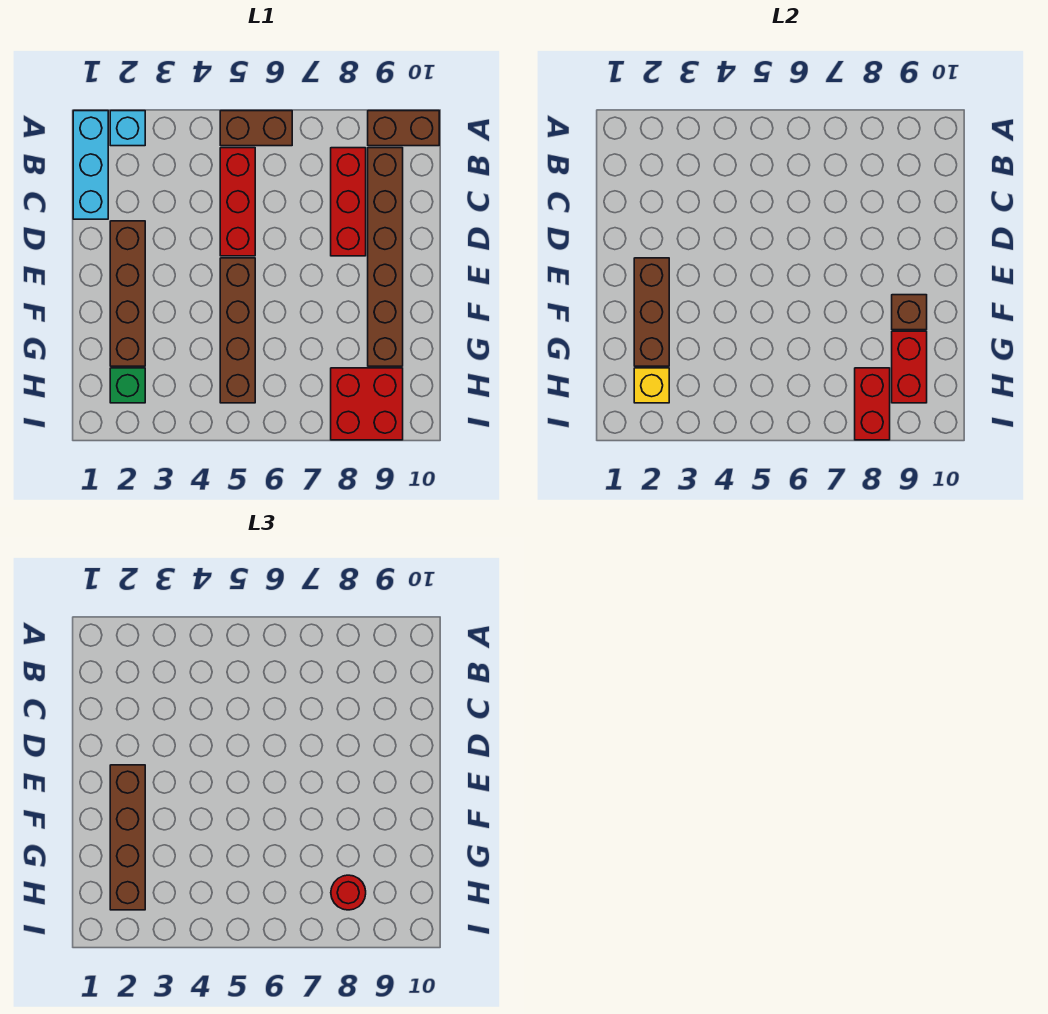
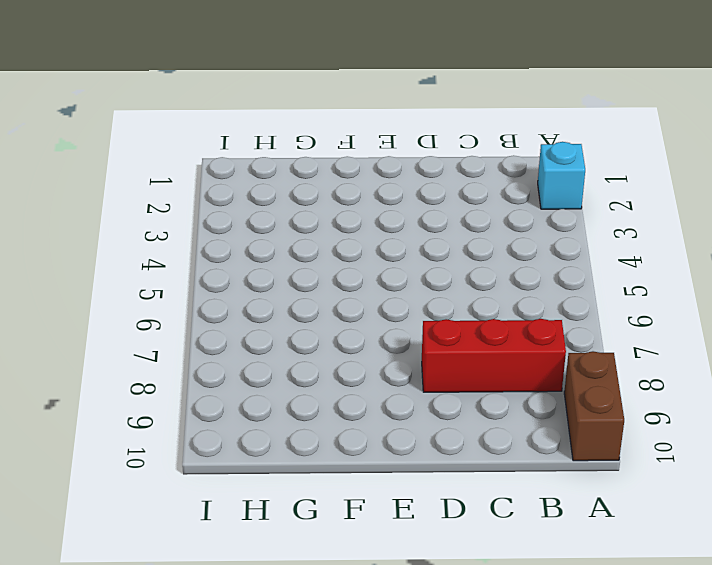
none -> cyan 1x3 brick [73,111,108,219]
none -> brown 1x2 brick [220,111,292,146]
none -> red 1x3 brick [220,148,255,256]

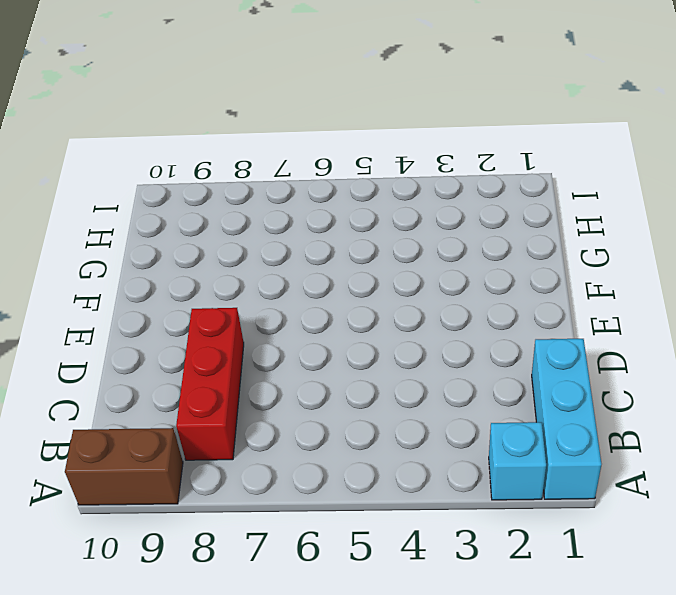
none -> brown 1x2 brick [220,111,292,146]
none -> red 1x3 brick [220,148,255,256]
none -> brown 1x6 brick [368,148,403,366]

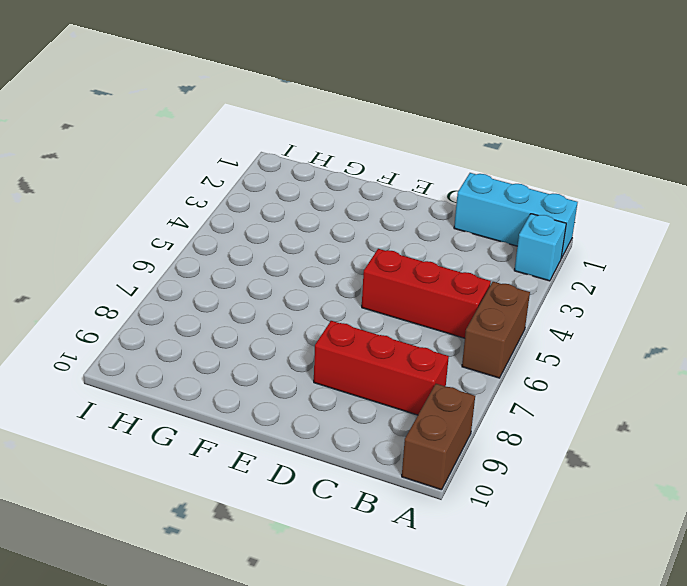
none -> brown 1x6 brick [368,148,403,366]
none -> brown 1x4 brick [110,221,145,366]
none -> brown 1x4 brick [220,258,255,403]

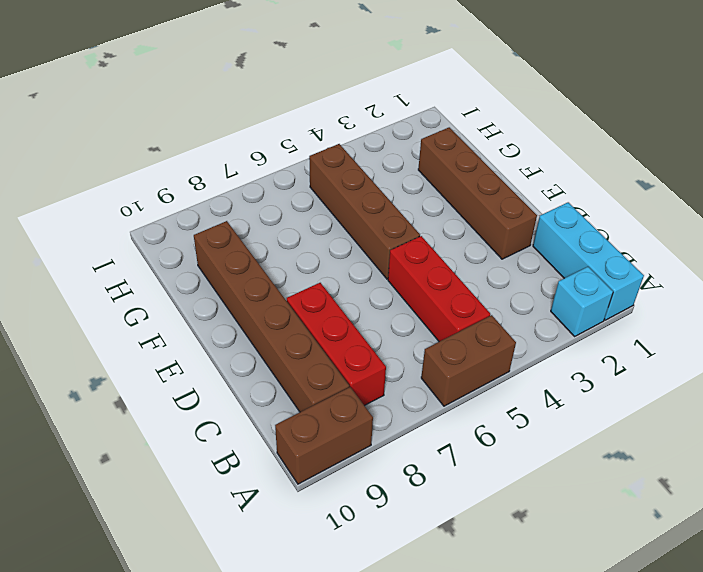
none -> green 1x1 brick [110,368,145,403]
none -> red 2x2 brick [331,368,403,440]
none -> brown 1x3 brick [634,258,669,366]

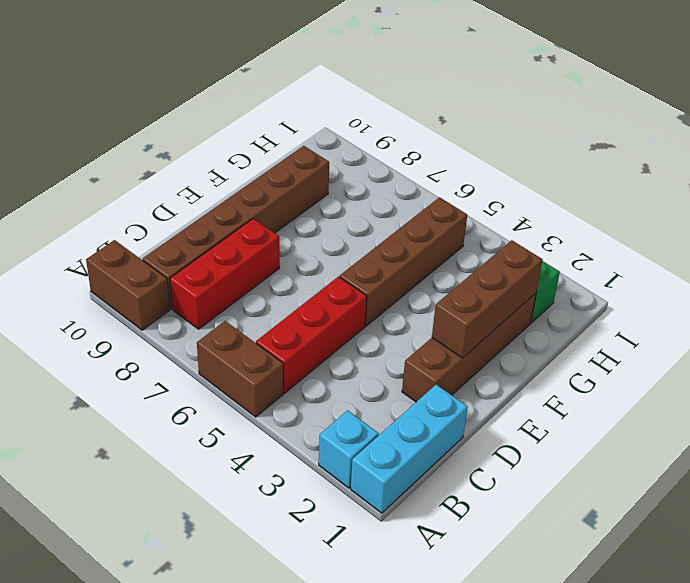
none -> red 2x2 brick [331,368,403,440]
none -> brown 1x1 brick [892,295,927,330]
none -> red 1x2 brick [892,331,927,403]

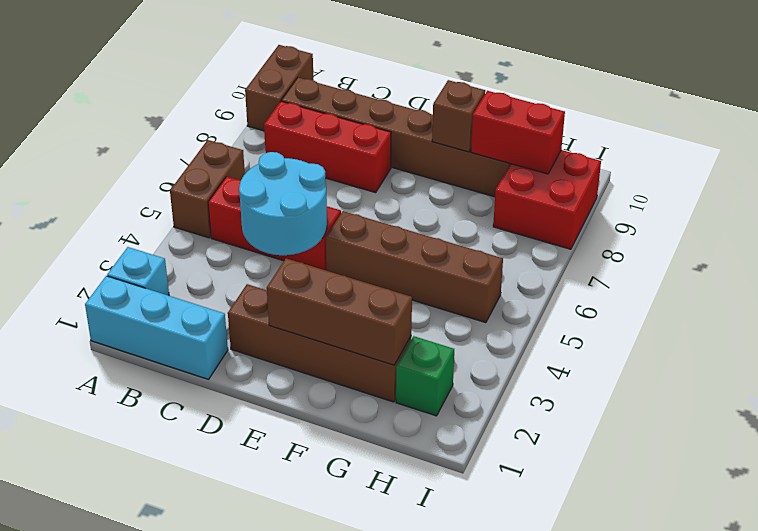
cyan 2x2 round brick [239,152,327,255] -> none
none -> yellow 1x1 brick [634,368,669,403]
none -> red 1x2 brick [855,368,890,440]
none -> brown 1x4 brick [110,765,145,910]

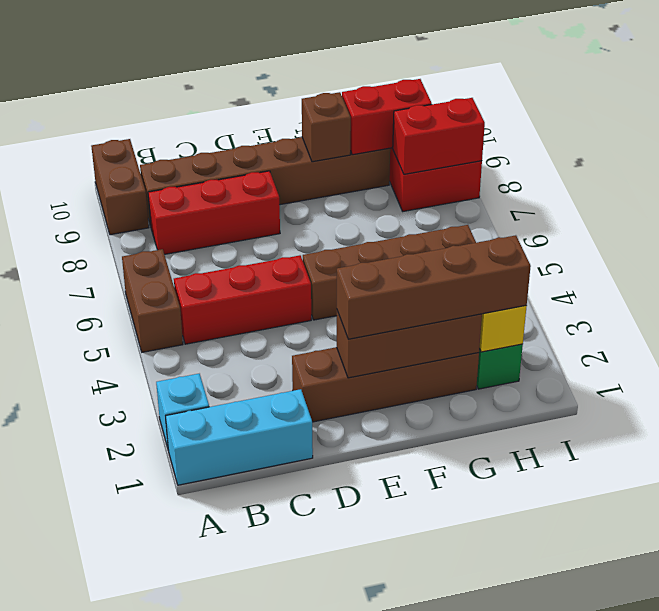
none -> red 1x1 round brick [331,875,366,910]

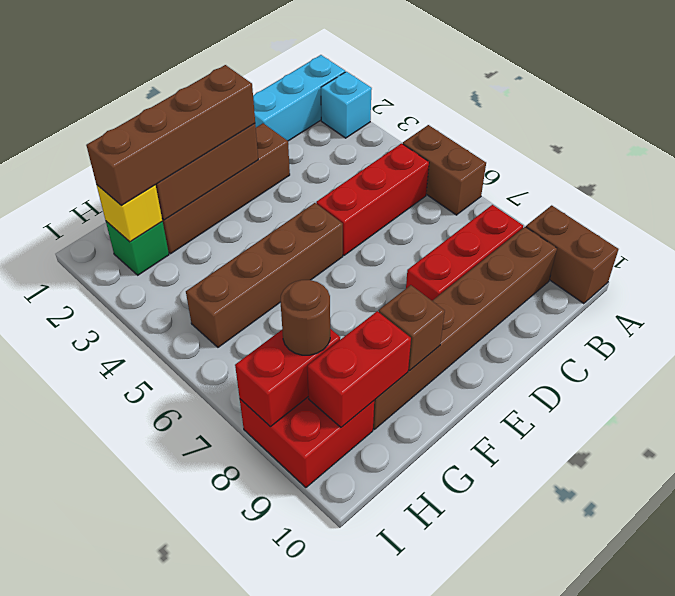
brown 1x1 round brick [280,280,330,355] -> red 1x1 round brick [331,875,366,910]

